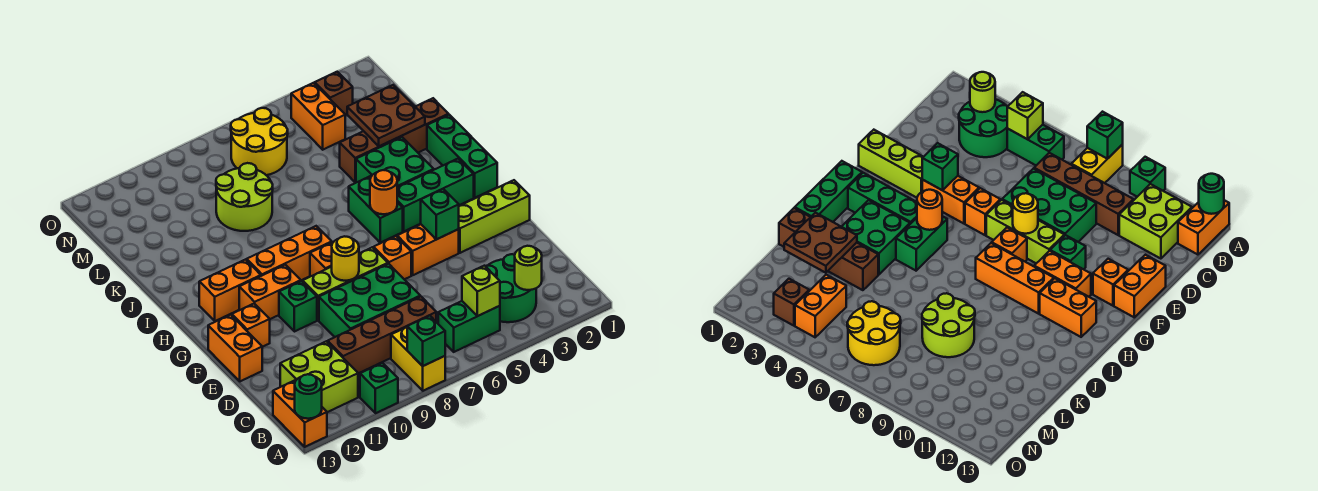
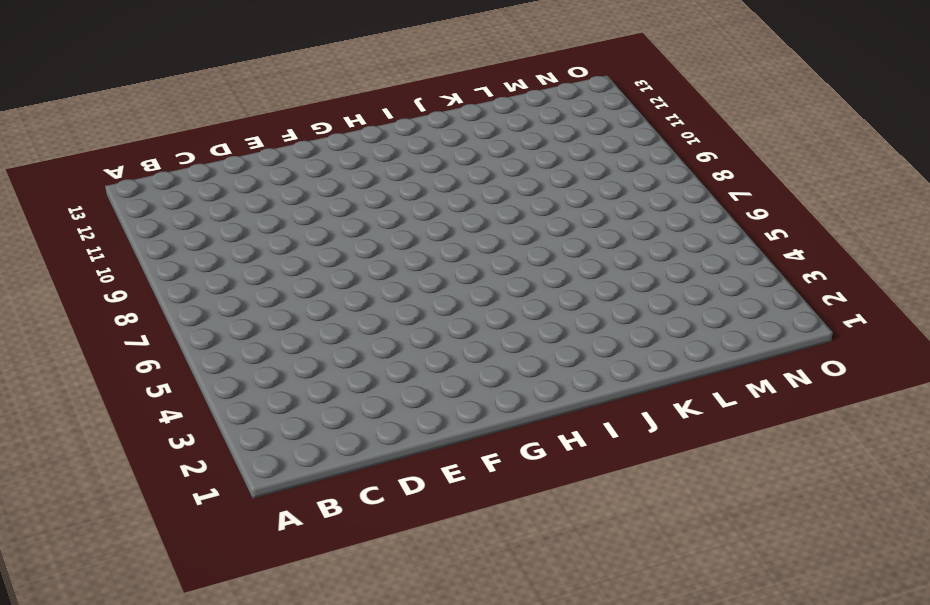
none -> yellow 1x2 brick [391,327,445,391]
none -> green 1x1 brick [360,363,398,413]
none -> orange 1x2 brick [273,380,327,447]
none -> green 2x2 round brick [486,254,536,322]

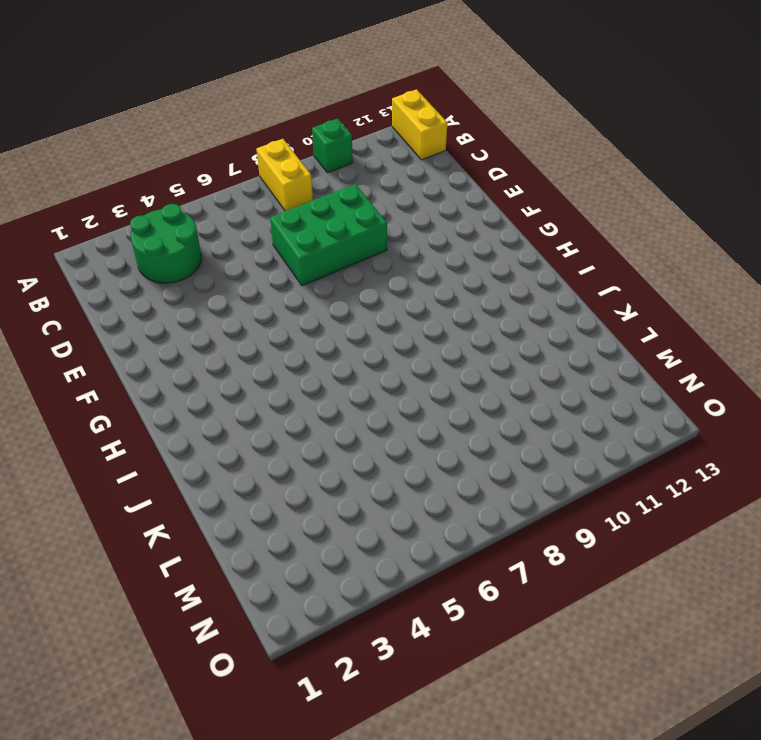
yellow 1x2 brick [392,89,447,160] -> orange 1x2 brick [273,380,327,447]
none -> green 1x2 brick [438,301,500,352]
none -> lime 2x2 brick [280,341,358,412]
none -> brown 1x4 brick [328,296,436,373]
none -> orange 1x2 brick [208,315,262,381]

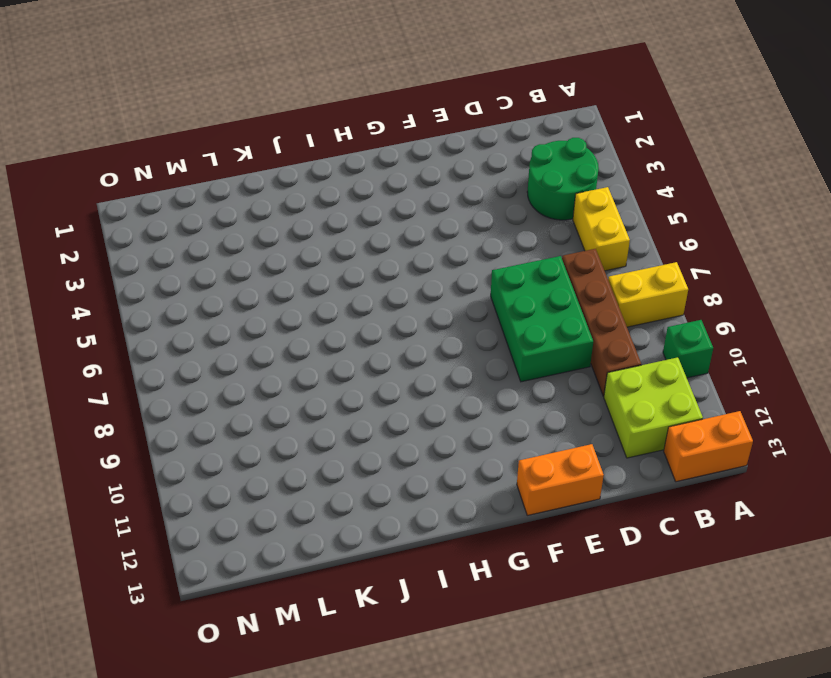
yellow 1x2 brick [573,187,630,271] -> green 1x2 brick [438,301,500,352]
none -> lime 1x3 brick [459,180,530,253]
none -> orange 1x2 brick [397,224,459,275]
none -> orange 1x1 brick [374,236,411,279]
none -> lime 1x3 brick [302,247,388,320]

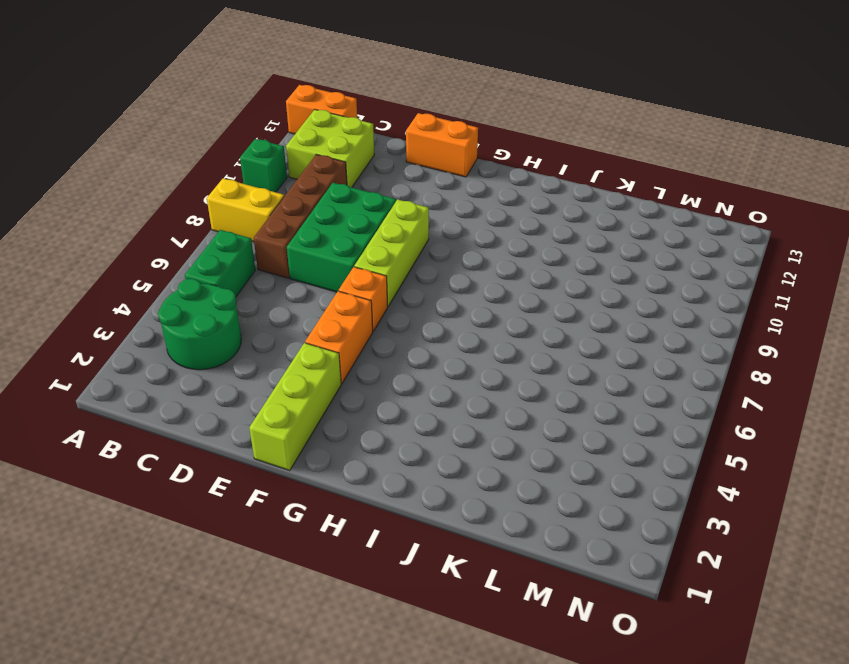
none -> green 1x1 brick [279,281,317,332]
none -> orange 1x1 brick [232,304,270,347]
none -> orange 1x1 brick [310,242,333,277]
none -> orange 1x2 brick [239,265,301,319]

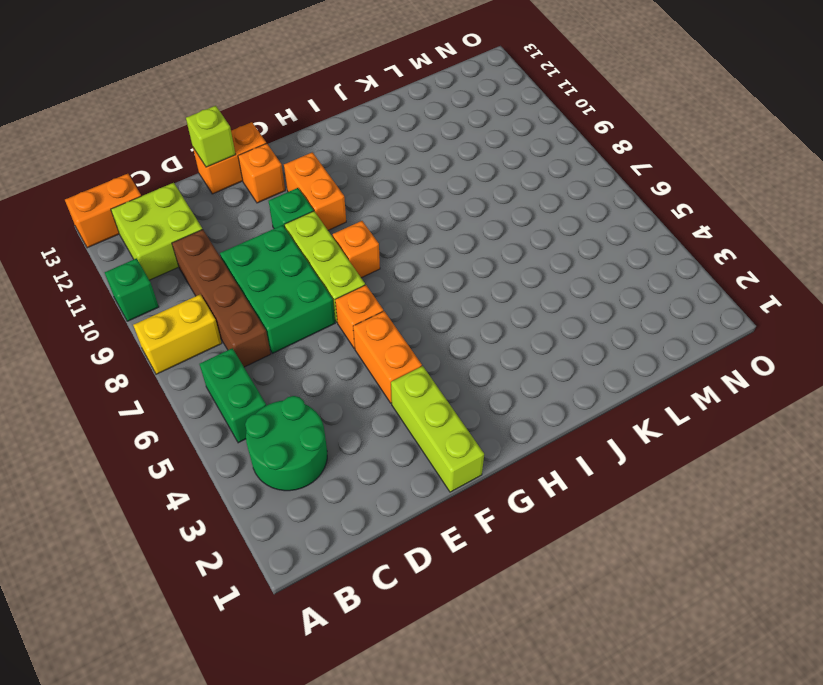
lime 1x1 brick [186,106,236,167] -> lime 1x1 brick moved to [462,266,500,316]
none -> green 1x3 brick [427,115,497,198]
none -> green 1x3 brick [397,159,474,231]
none -> green 1x2 brick [349,176,403,243]
none -> orange 1x3 brick [247,226,332,280]

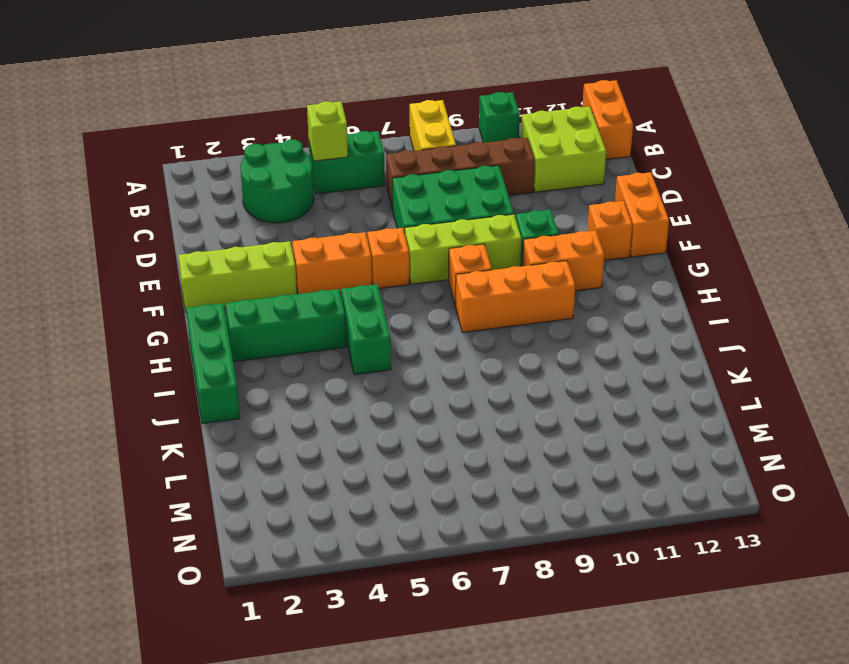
none -> orange 1x2 brick [199,260,261,321]
none -> green 2x2 brick [356,137,434,187]
none -> brown 1x4 brick [340,98,449,182]
none -> lime 2x2 round brick [216,163,273,231]

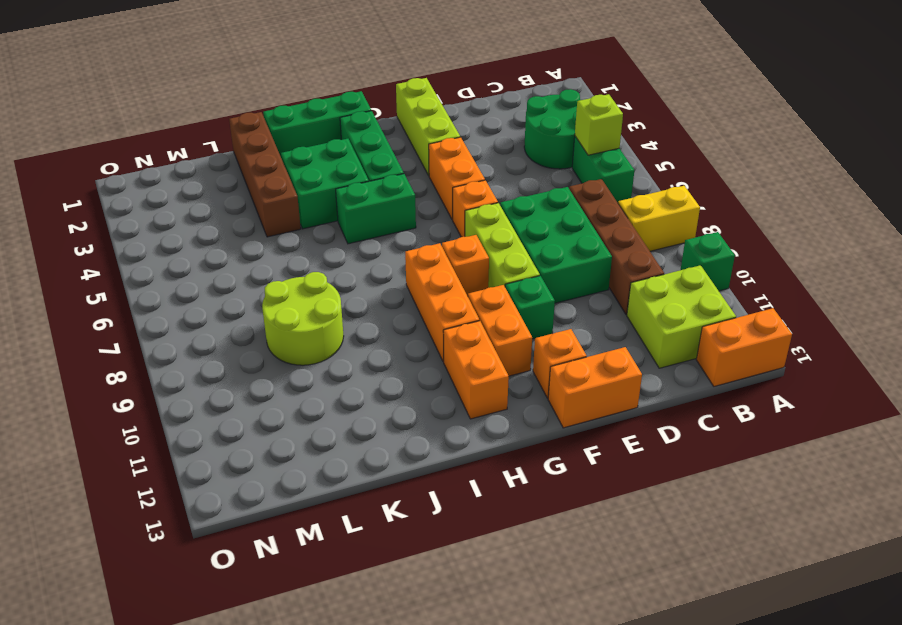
none -> orange 1x2 brick [291,83,345,150]
none -> yellow 2x2 round brick [231,108,288,175]
none -> brown 1x1 brick [314,72,353,115]
none -> green 1x1 brick [407,315,445,366]

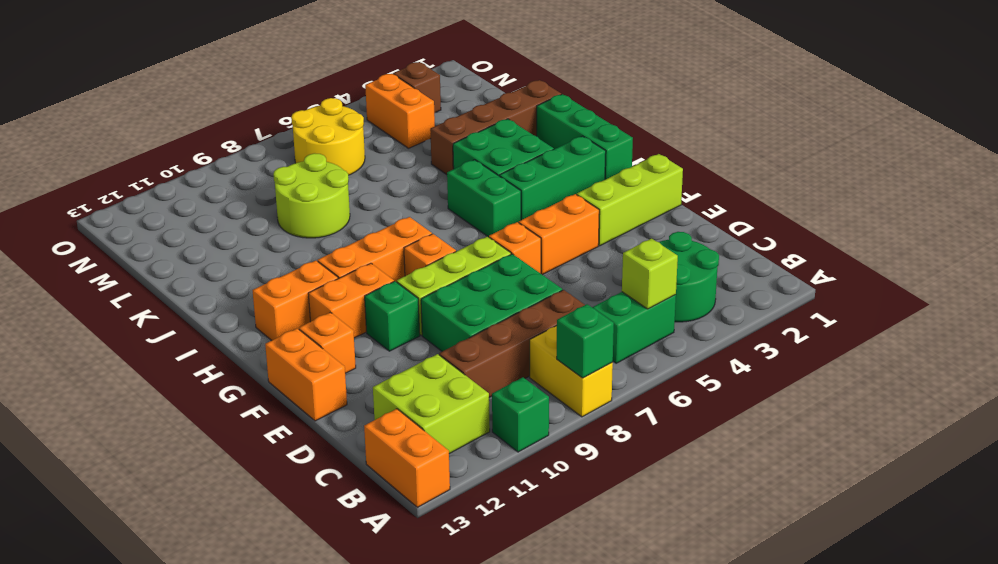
none -> green 1x1 round brick [295,374,322,419]
none -> lime 1x1 round brick [515,246,542,290]
none -> green 1x1 brick [421,189,459,239]
none -> yellow 1x1 round brick [332,236,359,281]

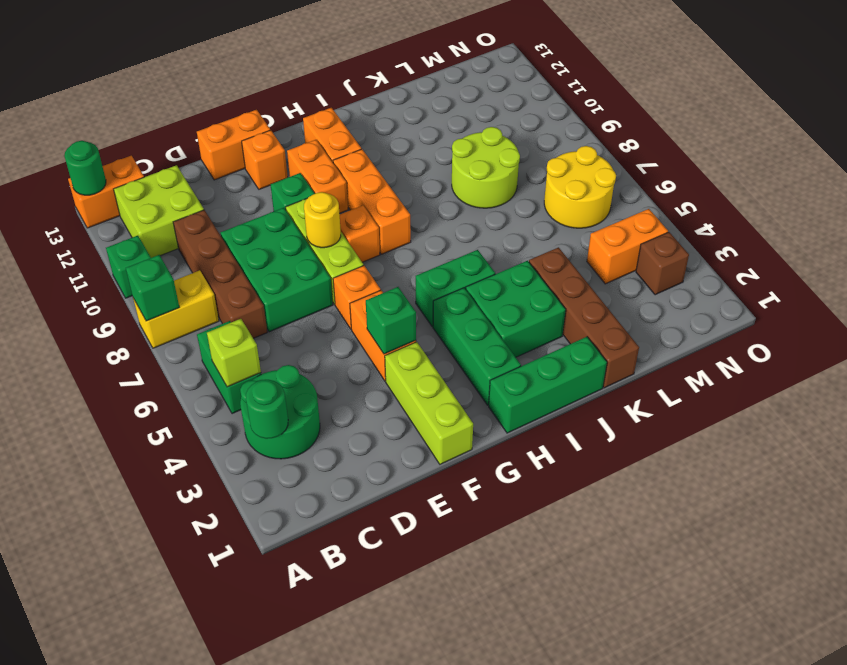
green 1x1 round brick [246,380,288,439] -> lime 1x1 round brick [515,246,542,290]
none -> orange 1x1 round brick [370,170,397,214]
none -> brown 2x2 plate [347,85,425,146]

